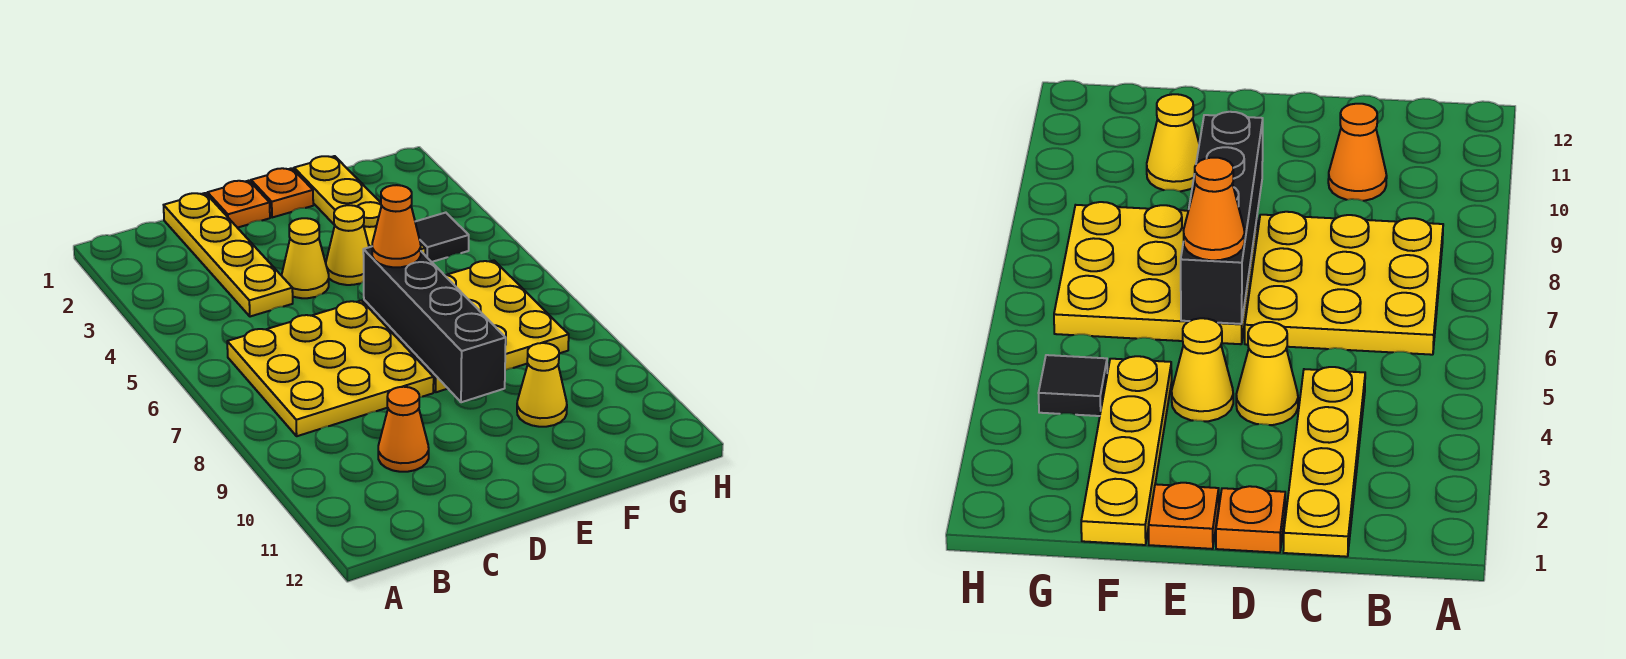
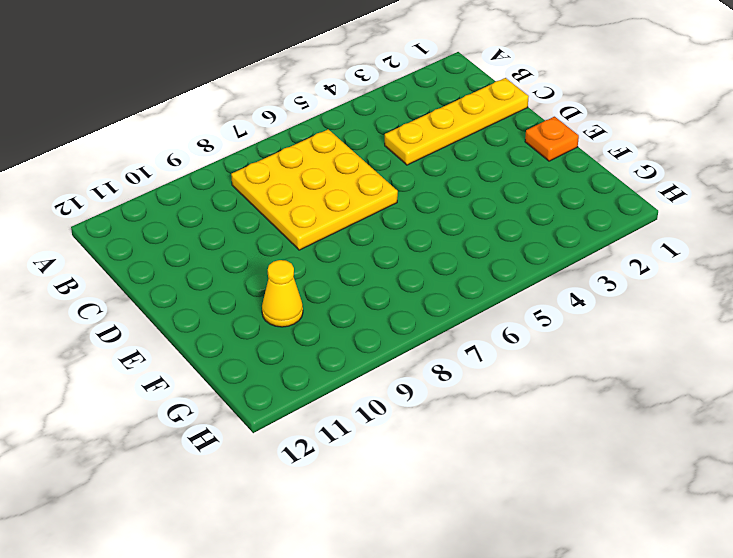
none -> orange 1x1 cone [378,387,429,472]
none -> orange 1x1 plate [208,181,270,228]
none -> yellow 1x1 cone [282,218,329,298]

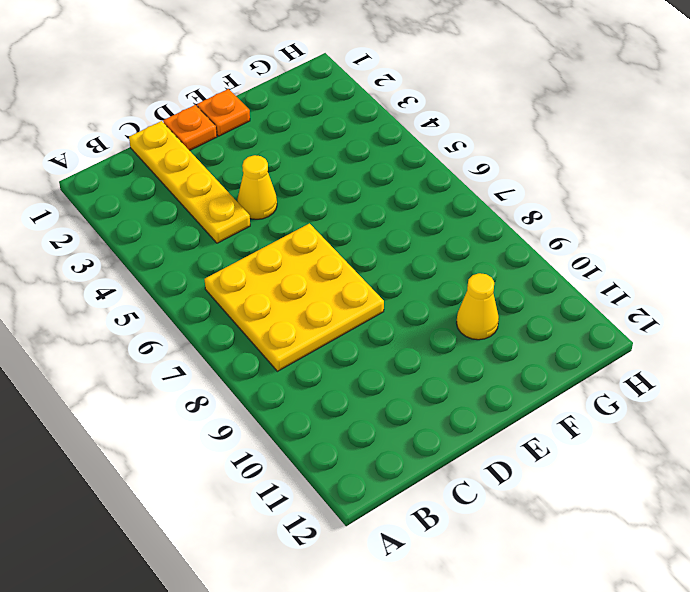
none -> orange 1x1 cone [378,387,429,472]
none -> yellow 1x1 cone [326,205,369,285]
none -> yellow 3x3 plate [364,260,569,392]

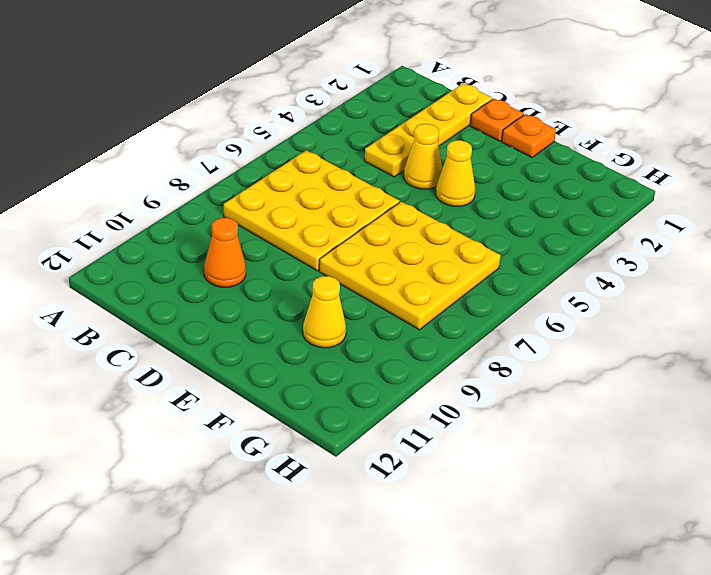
none -> yellow 1x4 plate [294,156,425,255]
none -> black 1x1 tile [415,213,469,262]
none -> black 1x4 brick [363,247,506,402]

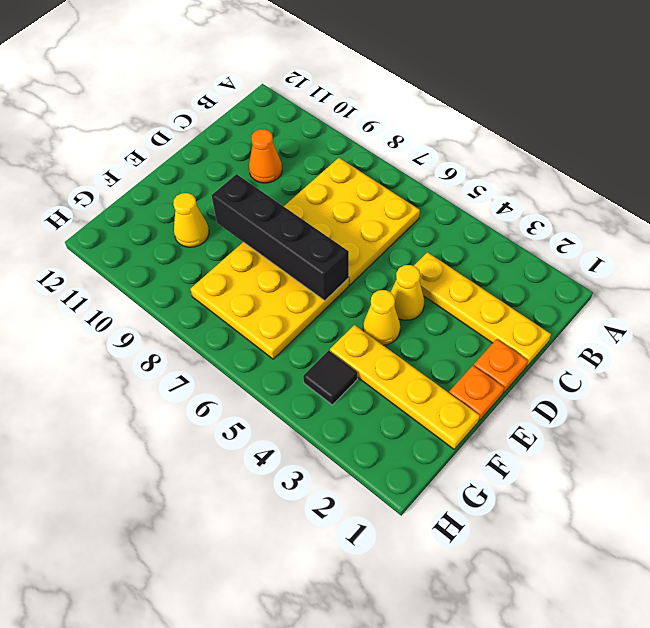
none -> orange 1x1 cone [372,185,421,267]

